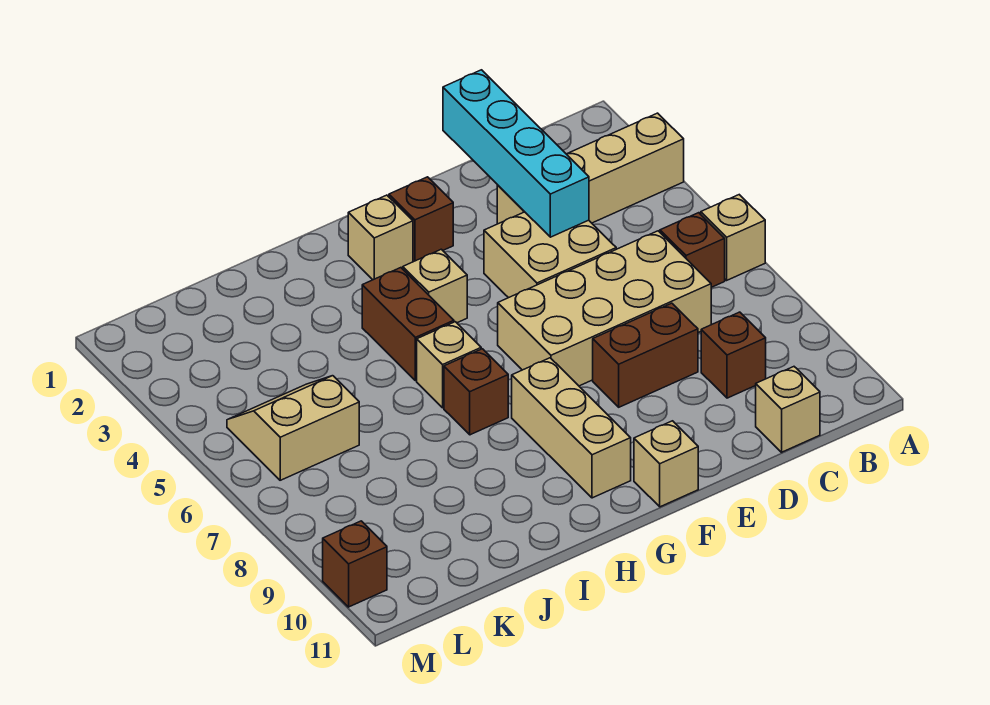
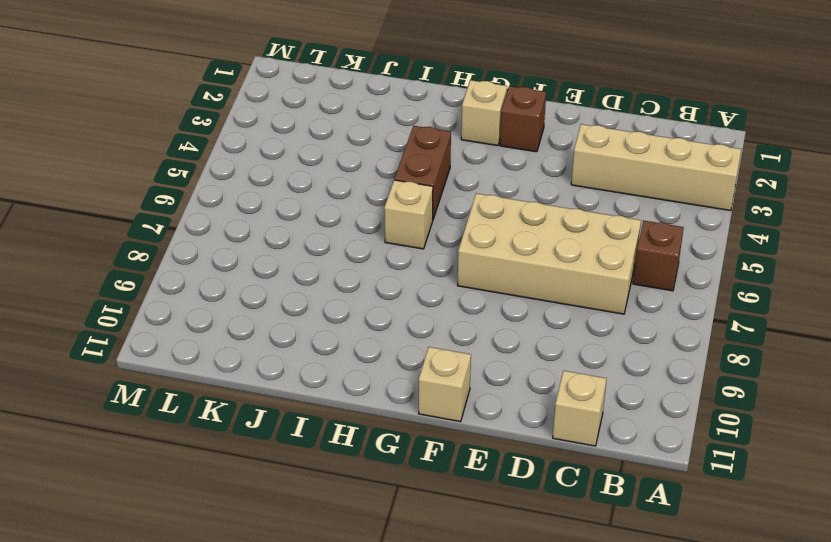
none -> tan 1x1 brick [701,195,765,280]
none -> brown 1x1 brick [701,312,766,398]
none -> tan 2x2 brick [484,212,616,298]

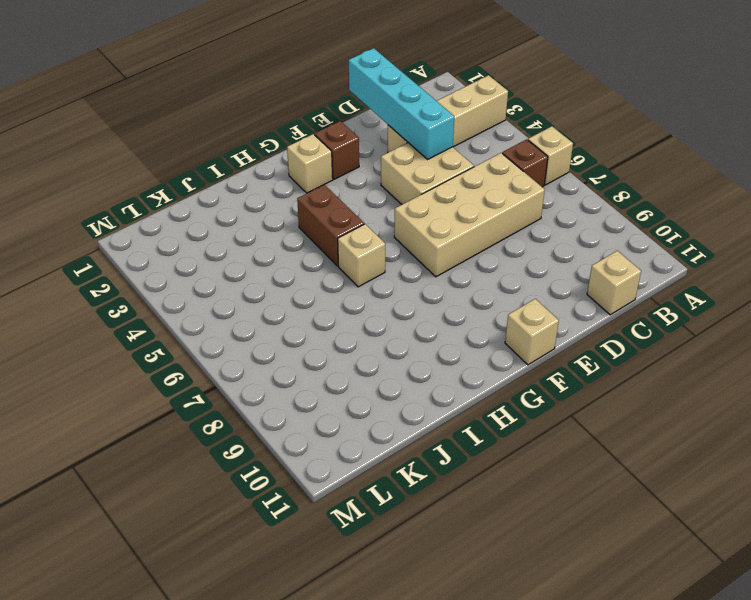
none -> brown 1x1 brick [701,312,766,398]
none -> brown 1x2 brick [593,303,698,407]
none -> tan 1x1 brick [403,249,467,323]

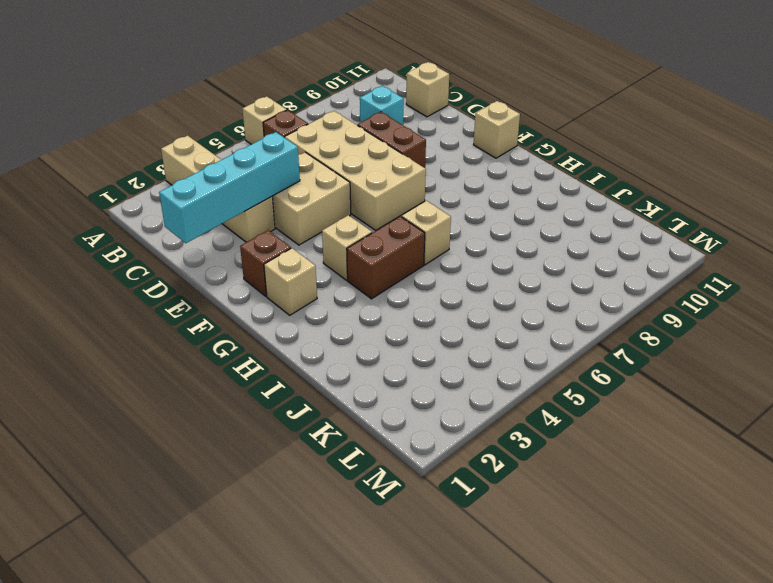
cyan 1x1 brick [360,86,404,125] -> brown 1x1 brick [701,312,766,398]
none -> tan 1x3 brick [512,358,631,498]
none -> brown 1x1 brick [444,349,508,435]
none -> tan 2x2 slope [227,376,359,480]

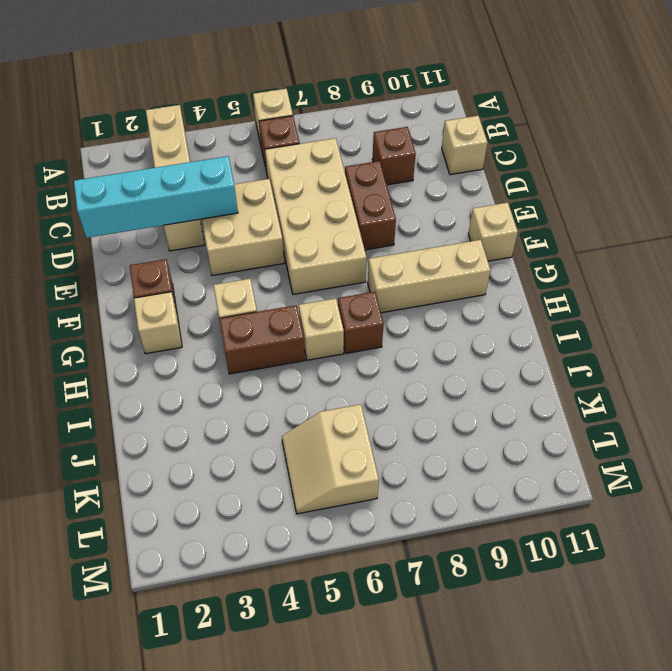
none -> brown 1x1 brick [323,521,387,607]

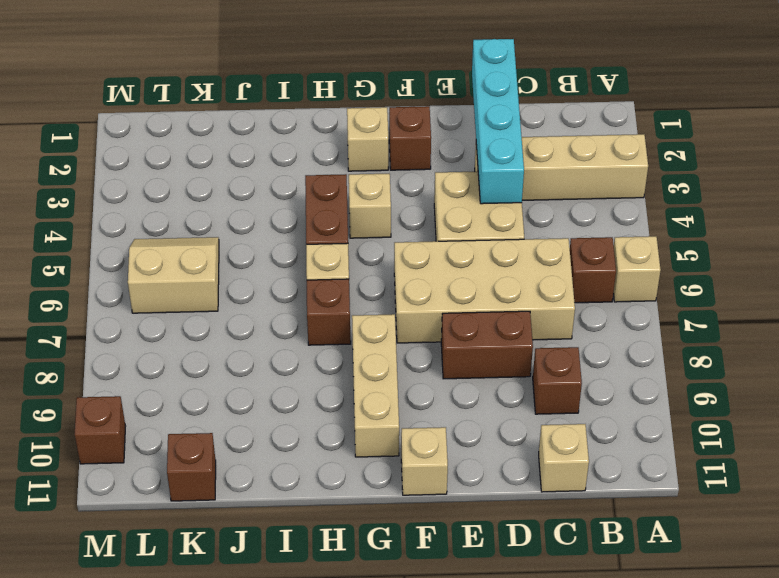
brown 1x1 brick [167,433,216,501] -> none

